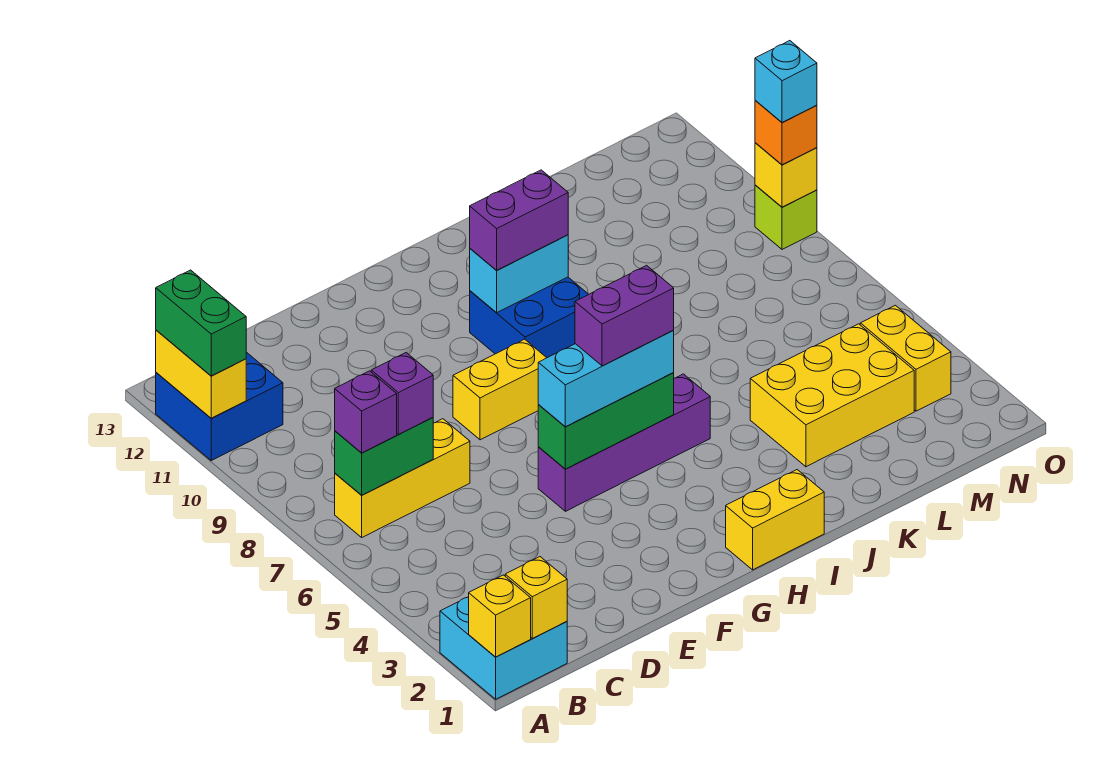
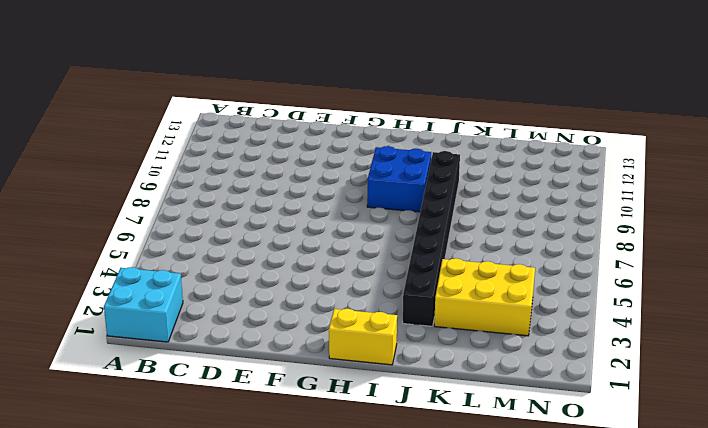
black 1x8 brick [403,151,460,326] -> none
none -> blue 2x2 brick [156,352,283,460]
none -> yellow 1x3 brick [335,419,470,537]
none -> purple 1x4 brick [538,374,710,511]

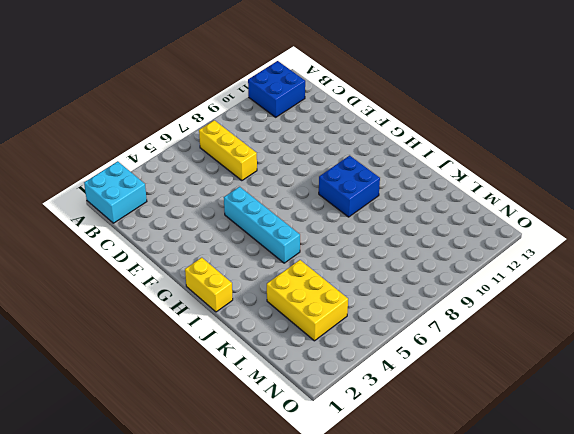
cyan 1x4 brick [224,187,300,263] -> purple 1x4 brick [538,374,710,511]
none -> yellow 1x2 brick [453,339,546,440]
none -> yellow 1x2 brick [860,305,951,411]
none -> lime 1x1 brick [755,185,817,249]

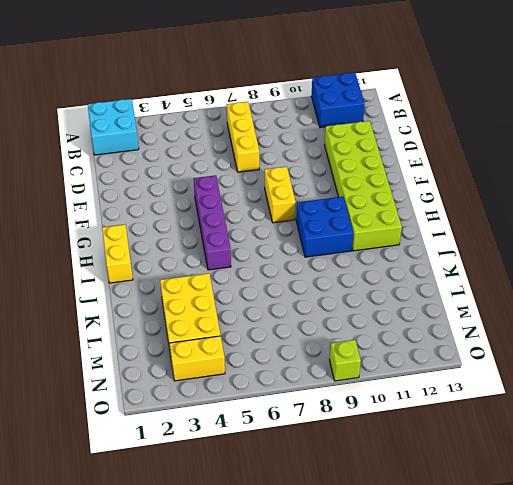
lime 2x6 brick [324,121,402,251] -> none
none -> yellow 1x1 brick [469,575,531,657]
none -> yellow 1x2 brick [156,330,246,418]
none -> yellow 1x1 brick [505,557,567,638]

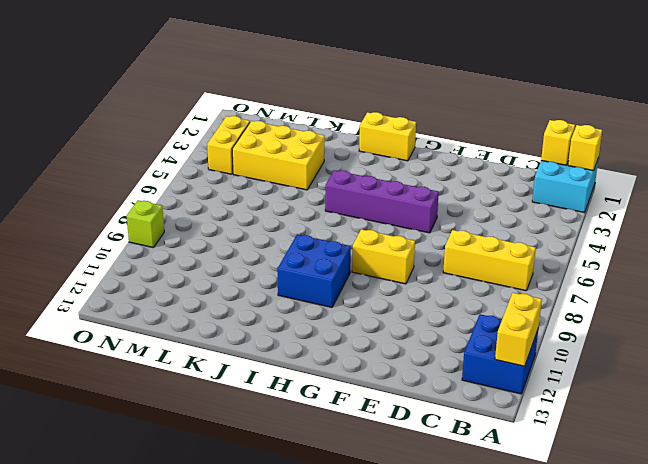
none -> green 1x2 brick [335,417,433,495]
none -> green 1x3 brick [538,373,674,469]
none -> cyan 1x2 brick [470,235,568,312]

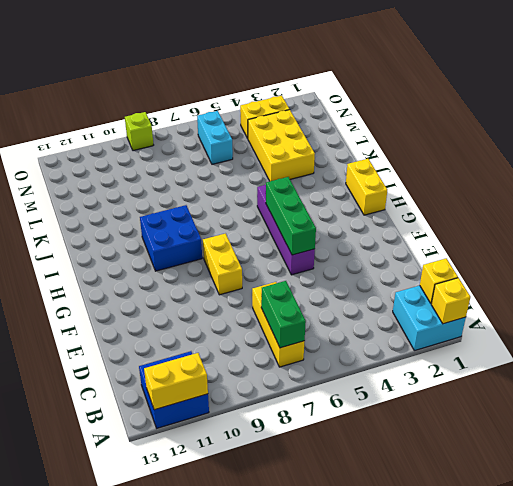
cyan 1x2 brick [197,111,233,164] -> cyan 1x2 brick moved to [470,235,568,312]
none -> yellow 1x1 brick [755,143,817,207]
none -> green 1x2 brick [156,270,246,376]
none -> purple 1x1 brick [335,371,397,453]

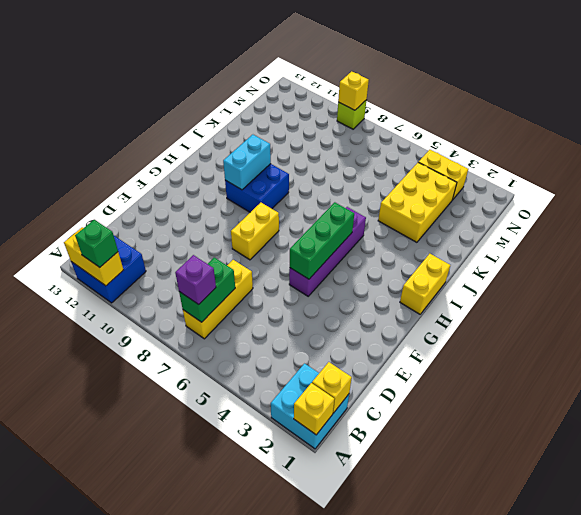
green 1x1 brick [75,220,118,267] -> green 1x2 brick [156,270,246,376]
none -> purple 1x1 brick [371,353,433,434]
none -> cyan 1x3 brick [538,331,674,427]
none -> purple 1x2 brick [470,170,568,270]

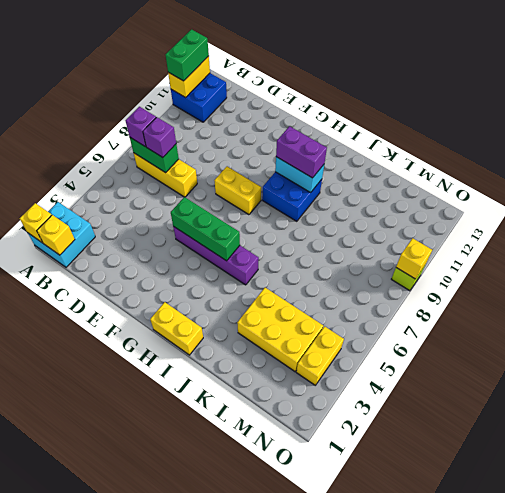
none -> cyan 1x3 brick [538,331,674,427]
none -> orange 1x1 brick [755,100,817,165]
none -> purple 1x2 brick [575,265,674,366]

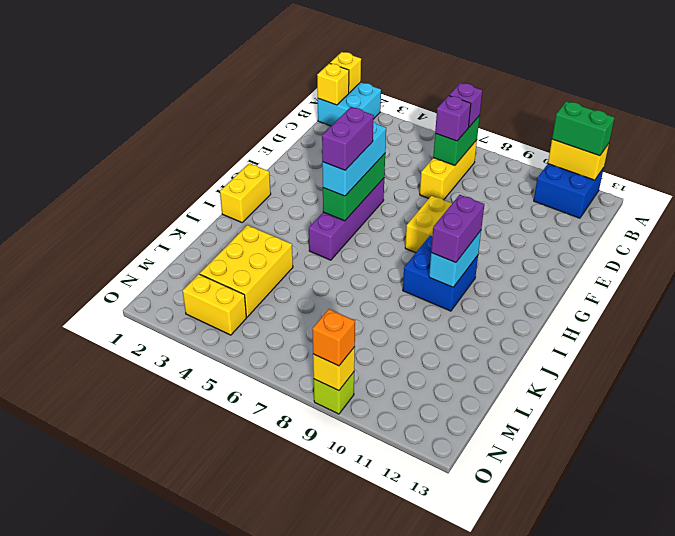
none -> cyan 1x1 brick [755,41,817,122]

